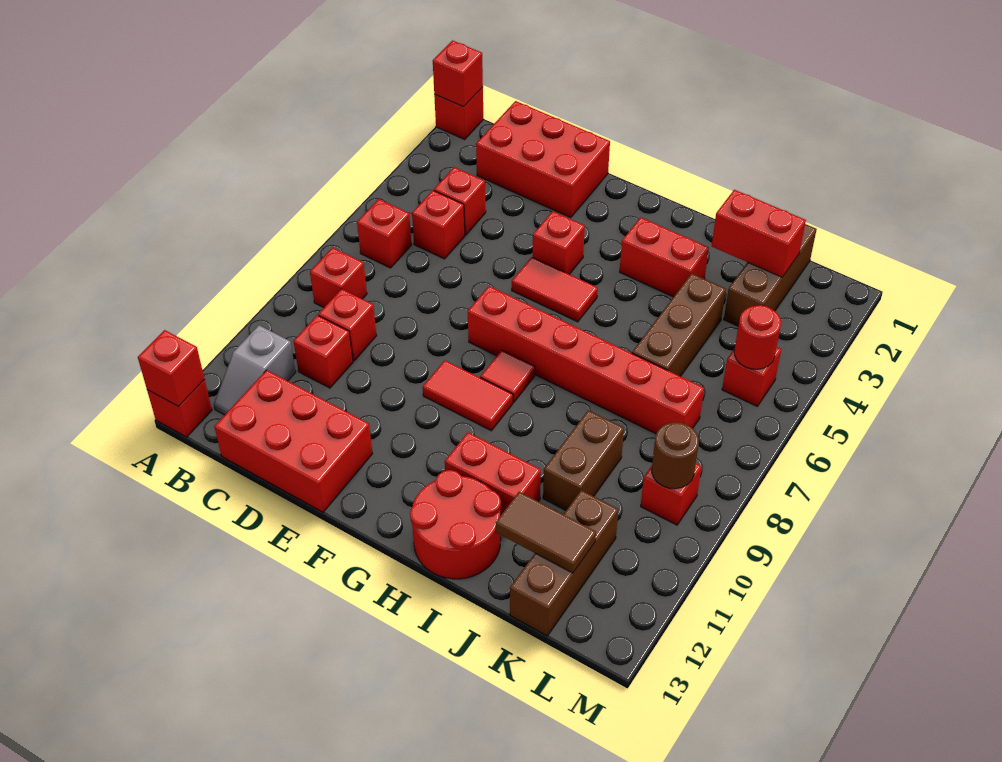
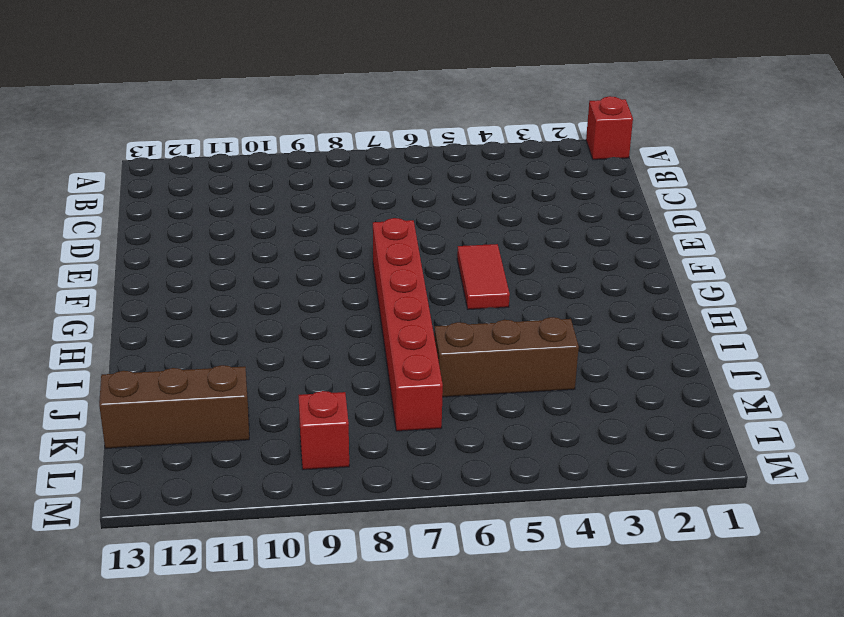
none -> red 1x1 brick [147,380,212,437]
none -> red 1x1 brick [357,199,412,268]
none -> red 1x1 brick [310,248,367,308]
none -> grey 1x2 slope [214,325,296,415]

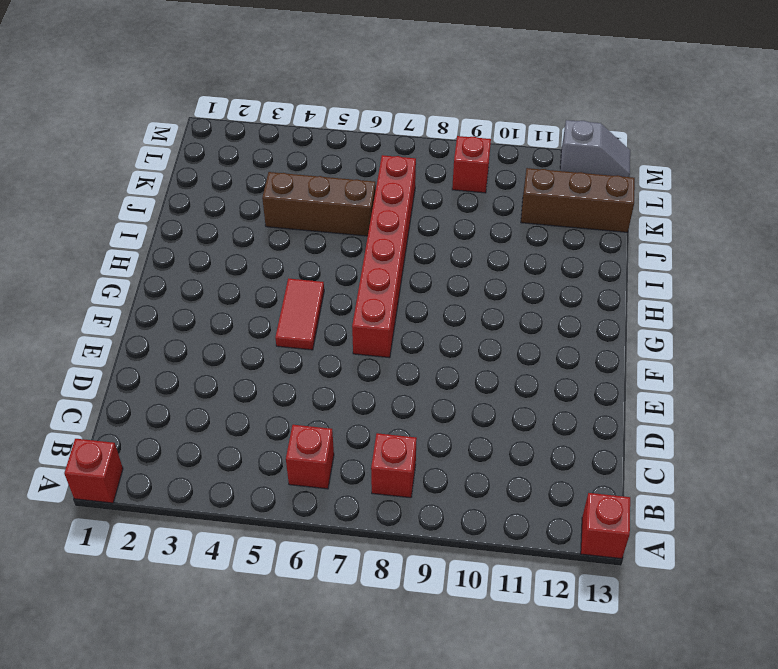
grey 1x2 slope [560,120,630,177] -> grey 1x2 slope moved to [214,325,296,415]
none -> red 2x3 brick [476,101,610,218]
none -> red 1x1 brick [434,167,486,235]
none -> red 1x1 brick [412,191,465,259]
none -> red 1x1 brick [318,289,376,361]

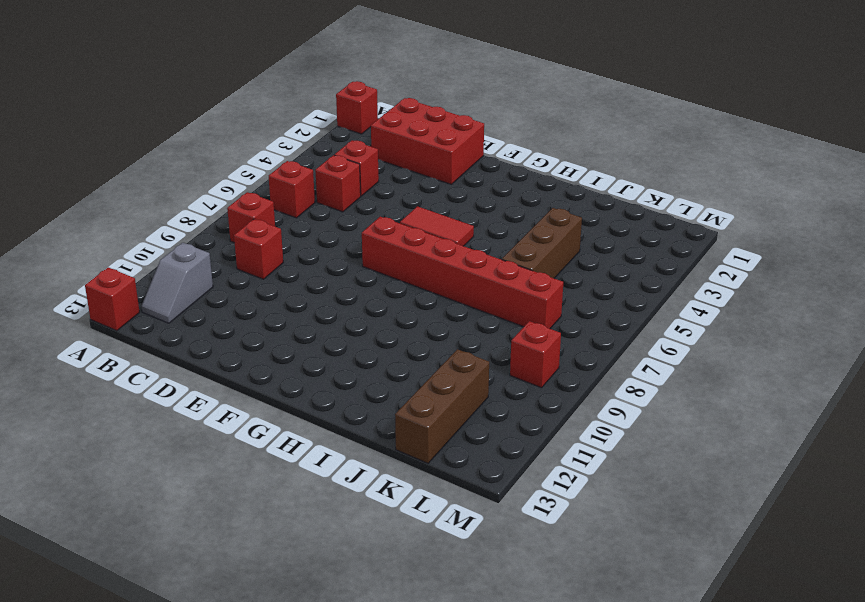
none -> red 1x1 brick [293,315,353,388]
none -> red 2x3 brick [214,370,373,512]
none -> red 1x1 brick [533,211,585,274]
none -> red 1x2 tile [423,360,513,431]

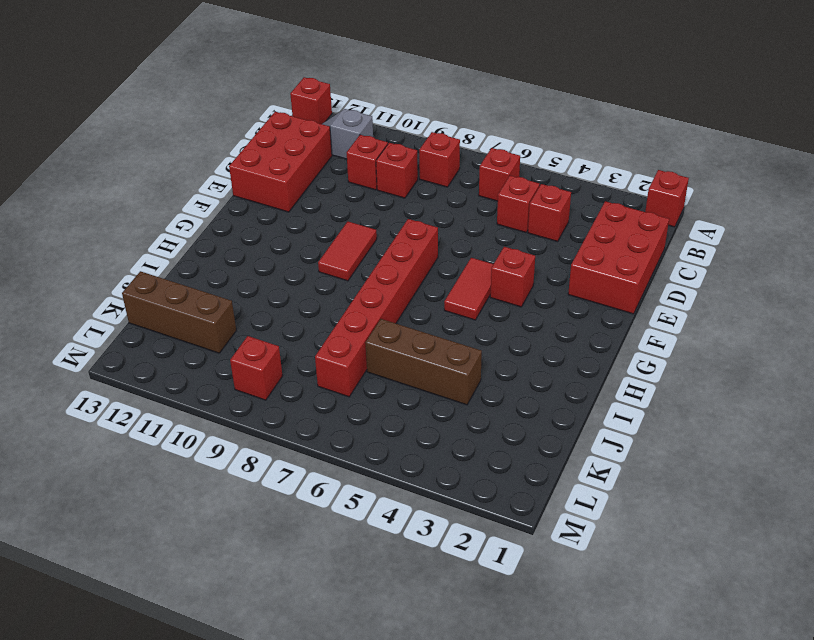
none -> red 1x1 tile [480,350,535,402]
none -> red 1x2 brick [620,217,709,297]
none -> red 1x2 brick [445,432,541,516]
none -> red 2x2 round brick [410,470,501,579]

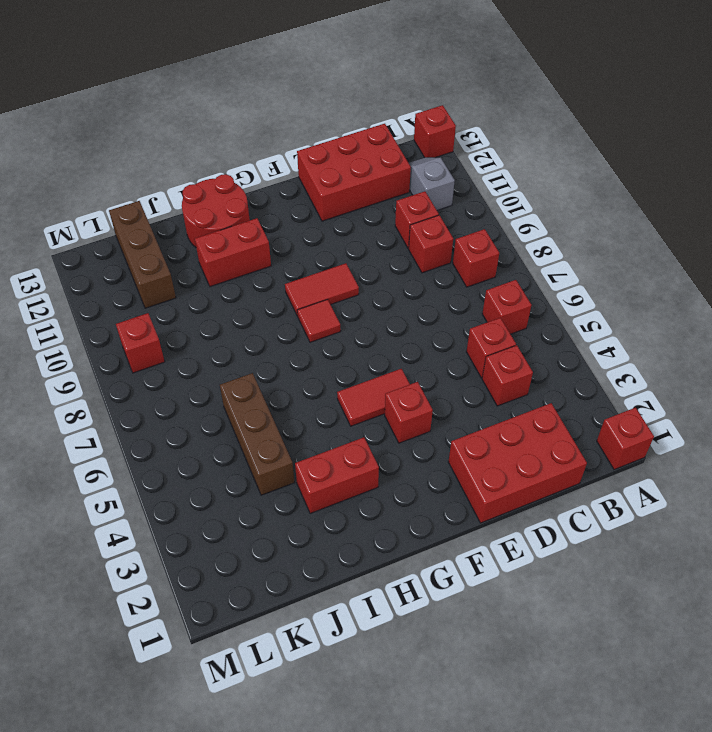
none -> red 1x6 brick [468,286,704,434]
none -> brown 1x2 brick [543,410,624,510]
none -> brown 1x3 brick [724,224,817,326]
none -> red 1x1 brick [722,347,781,406]

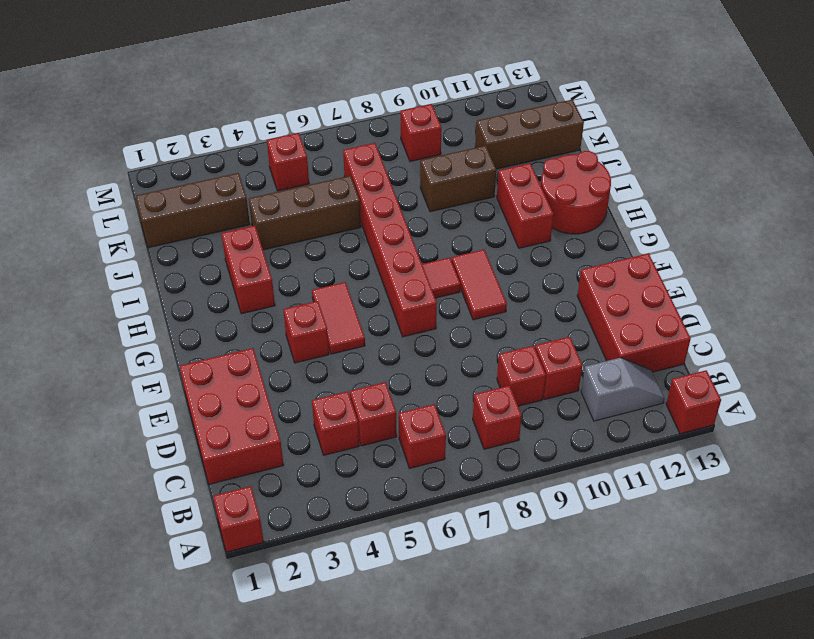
none -> red 1x1 brick [433,40,483,107]
none -> red 1x1 brick [138,330,204,407]
none -> red 1x2 brick [712,190,806,277]
none -> brown 1x2 tile [496,492,596,573]

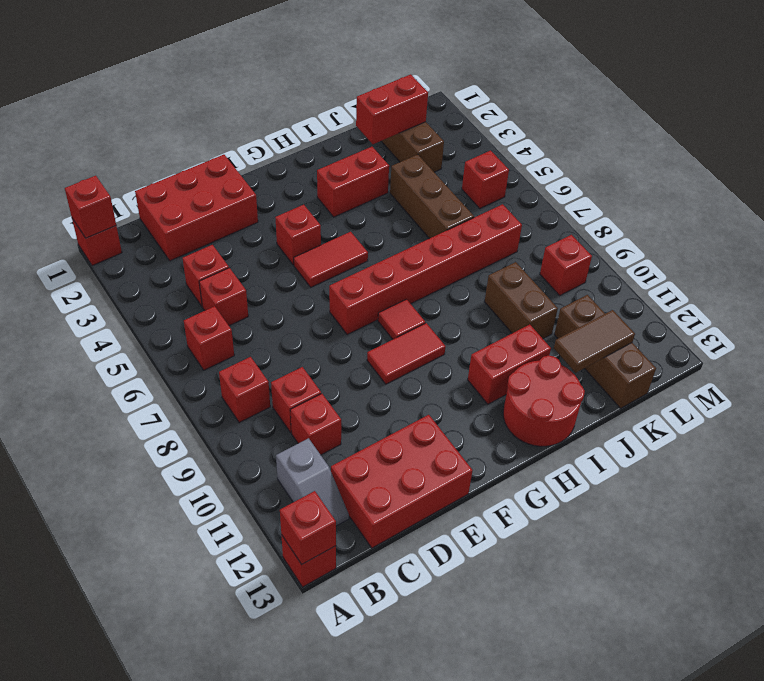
none -> red 1x1 round brick [734,305,781,369]
none -> brown 1x1 round brick [652,422,699,489]

